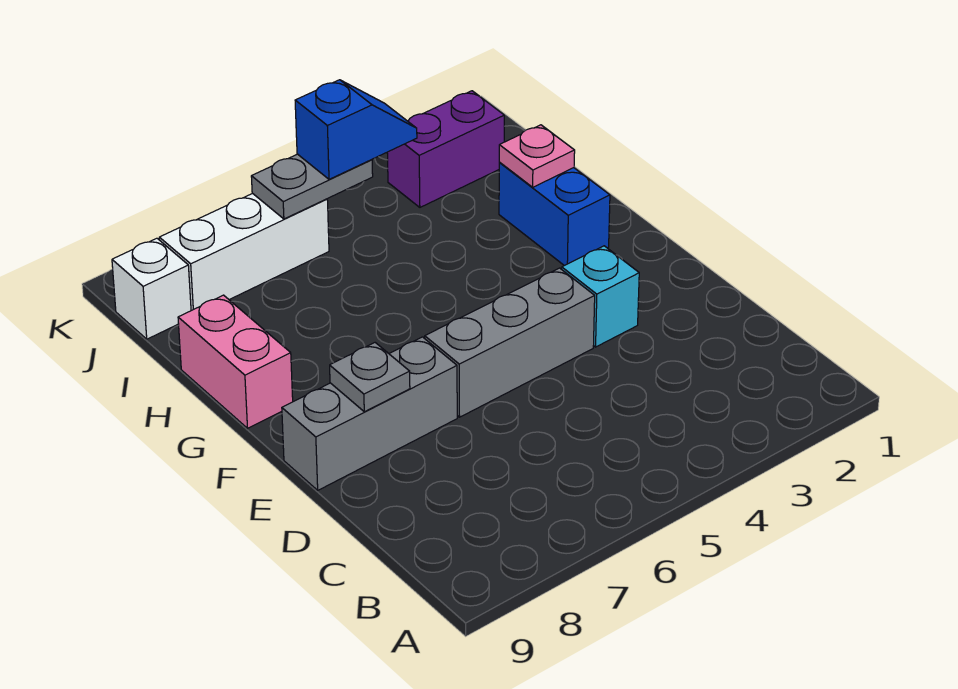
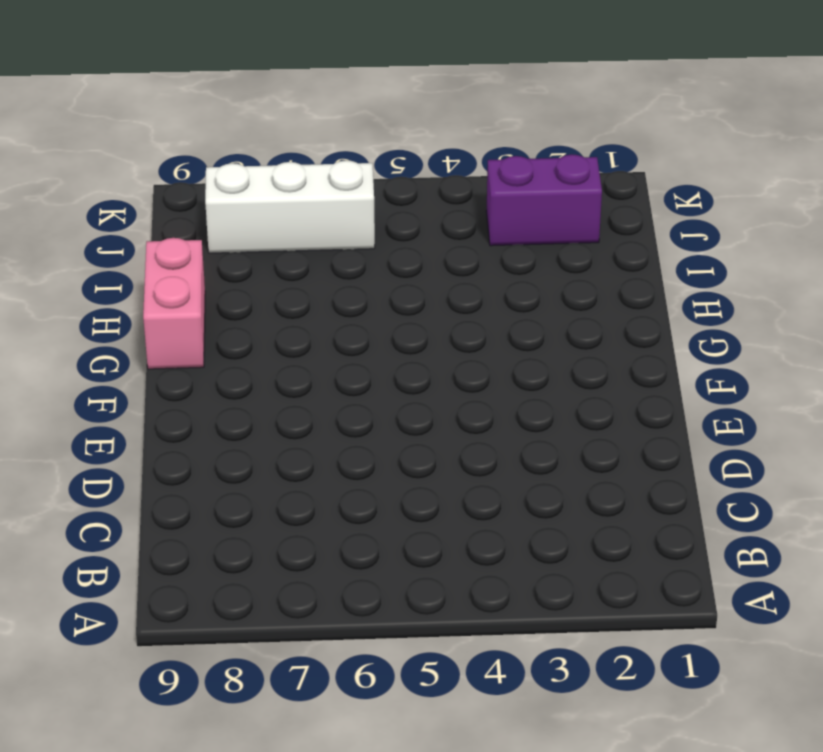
none -> cyan 1x1 brick [562,246,639,347]
none -> grey 1x3 brick [425,268,595,417]
none -> grey 1x3 brick [282,337,457,490]

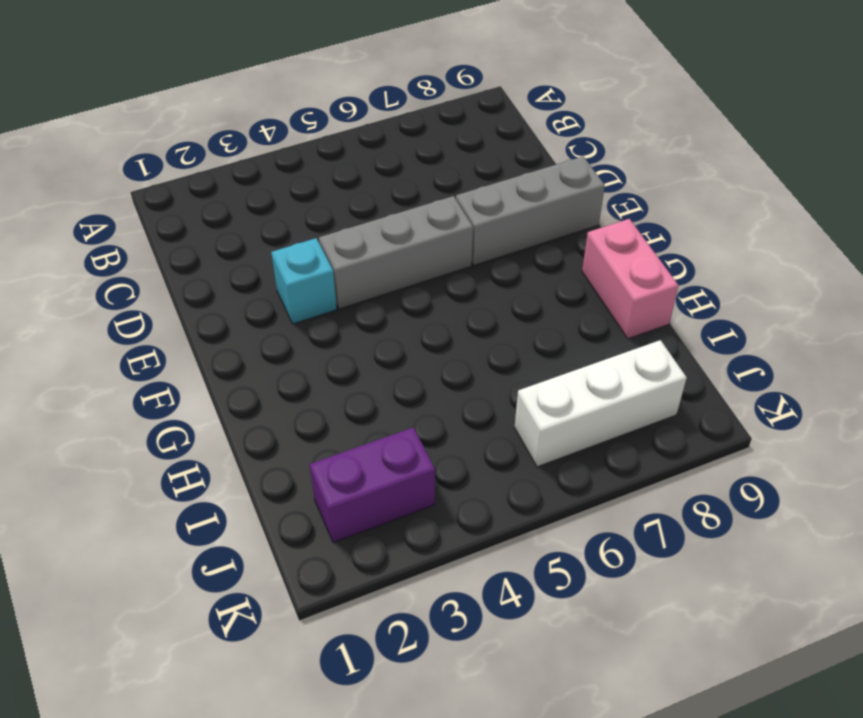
none -> blue 1x2 brick [499,163,610,266]
none -> white 1x1 brick [112,238,191,339]
none -> grey 1x1 plate [330,343,410,412]

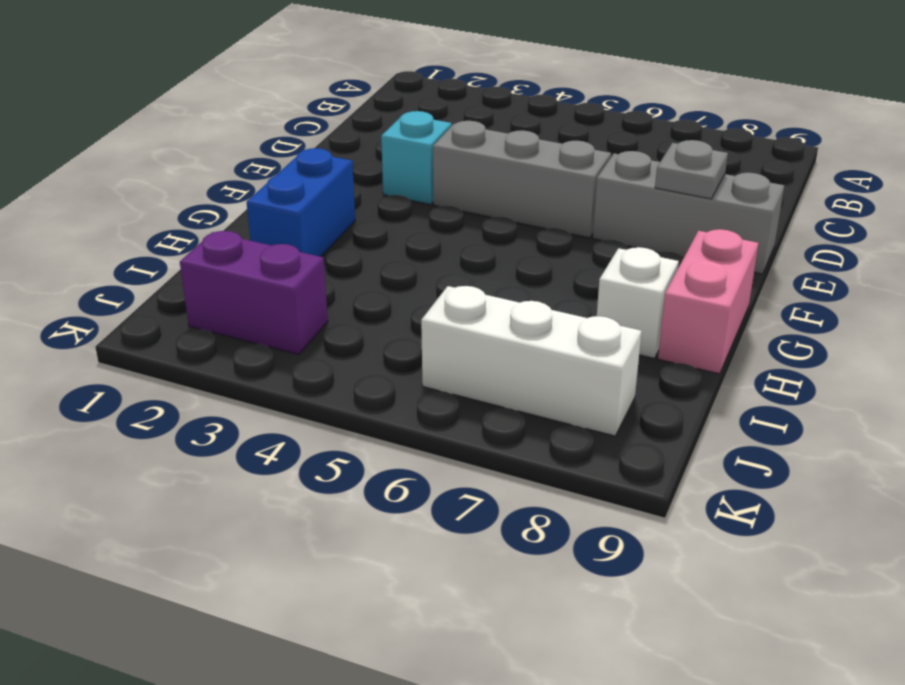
white 1x1 brick [597,247,679,358] -> white 1x1 brick moved to [112,238,191,339]
none -> pink 1x1 plate [499,125,575,187]
none -> grey 1x2 plate [251,154,373,219]
none -> blue 1x2 slope [295,80,417,179]

